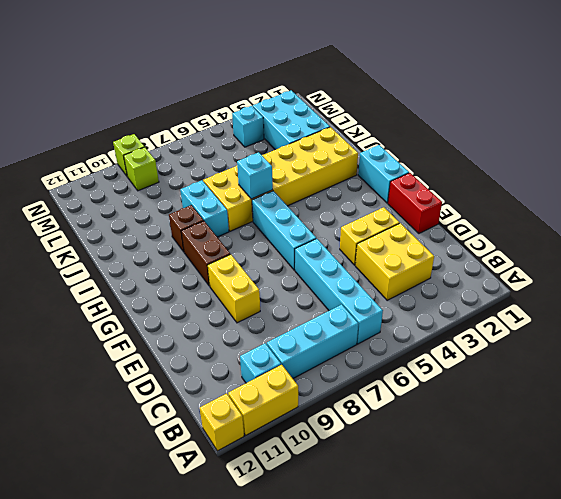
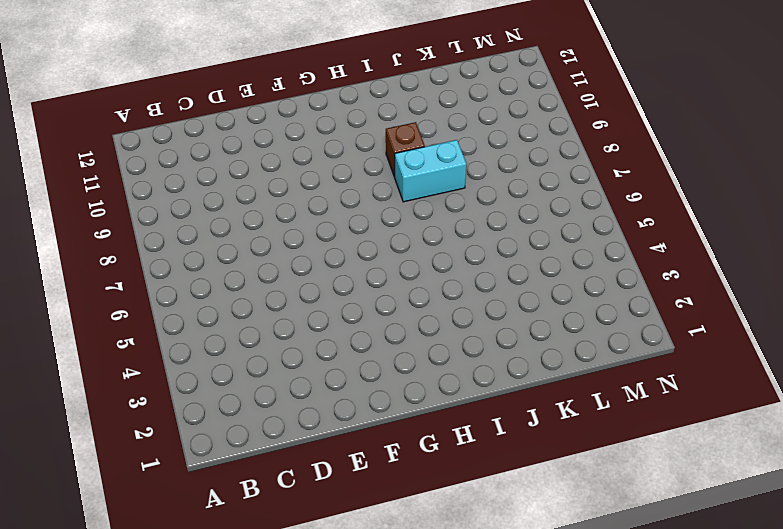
none -> yellow 1x2 brick [228,365,298,436]
none -> yellow 1x1 brick [200,393,244,451]
none -> cyan 1x4 brick [295,239,383,344]

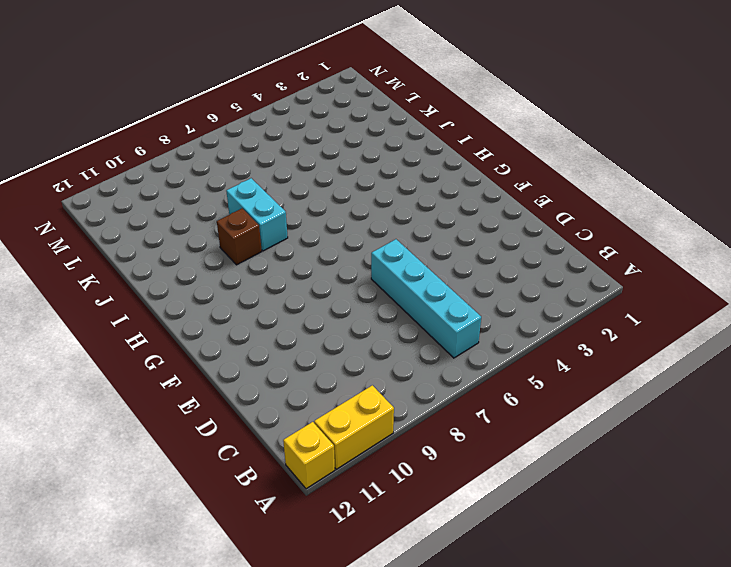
none -> cyan 1x3 brick [267,304,358,378]
none -> cyan 1x1 brick [240,343,281,383]
none -> yellow 2x2 brick [355,223,434,300]

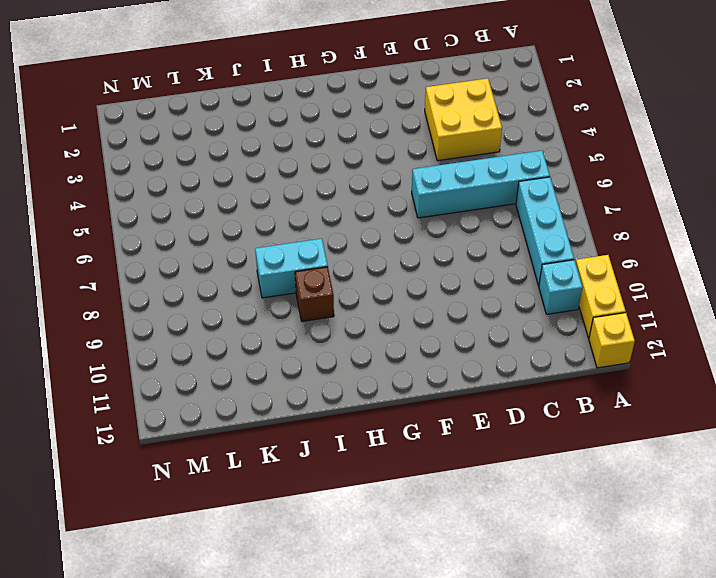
none -> red 1x2 brick [388,173,442,234]
none -> yellow 1x2 brick [340,207,400,265]
none -> yellow 1x2 brick [208,254,260,323]

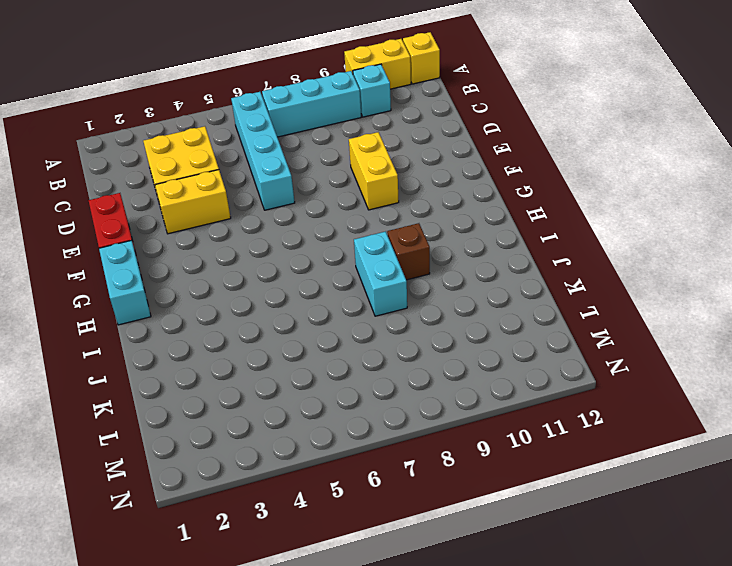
none -> cyan 1x3 brick [252,191,316,270]
none -> brown 1x2 brick [181,221,230,286]
none -> yellow 2x6 brick [203,127,358,231]

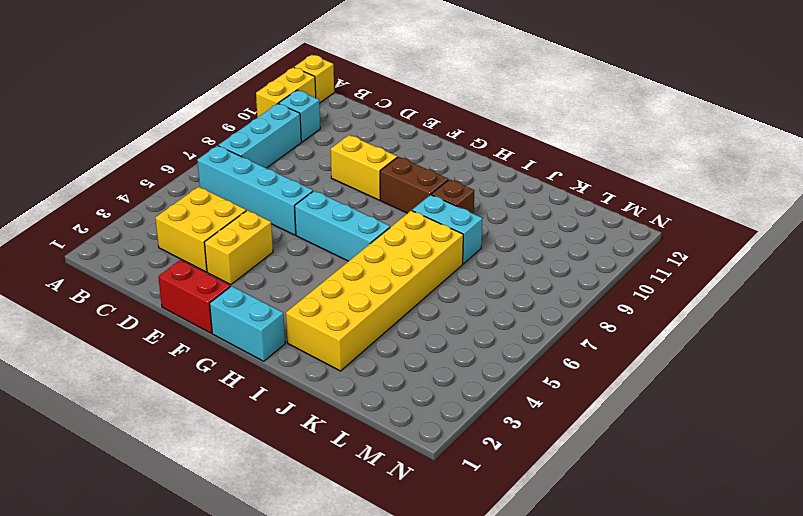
none -> cyan 2x3 brick [253,90,330,150]
none -> cyan 1x1 brick [232,106,264,147]
none -> lime 1x1 brick [124,147,159,191]

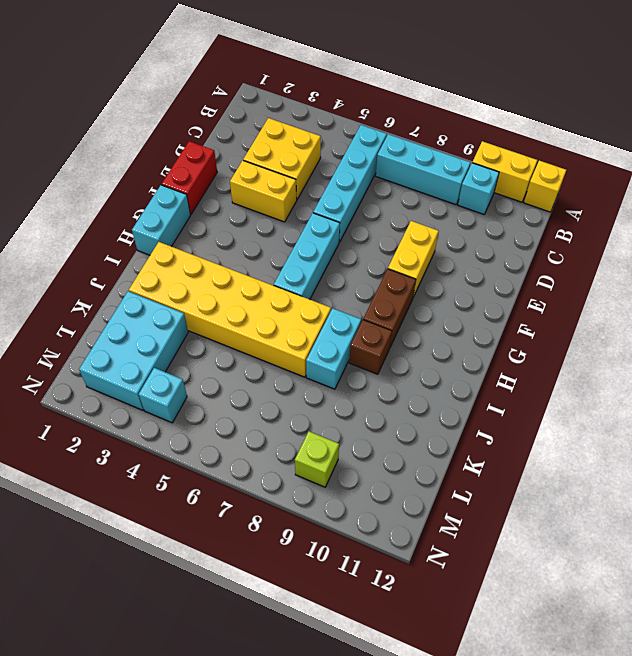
none -> lime 1x1 brick [113,134,144,176]
none -> cyan 1x1 brick [237,152,273,199]

